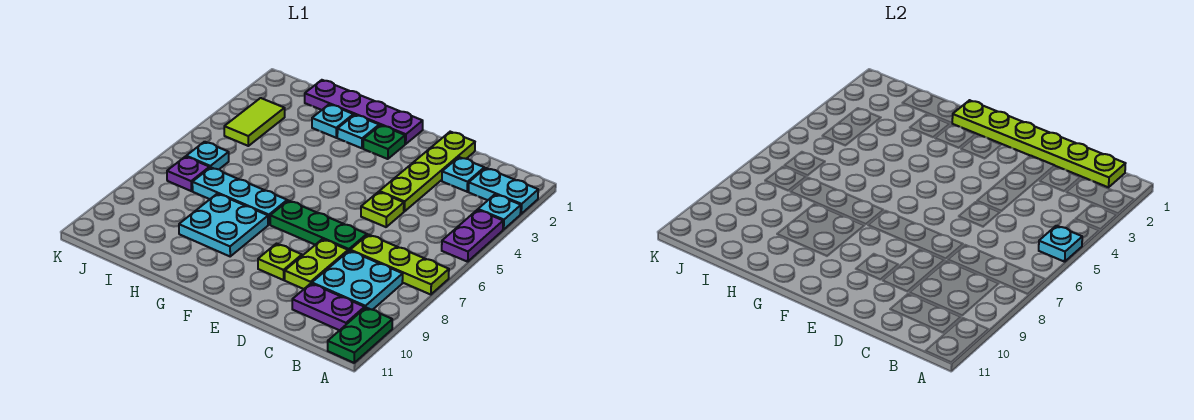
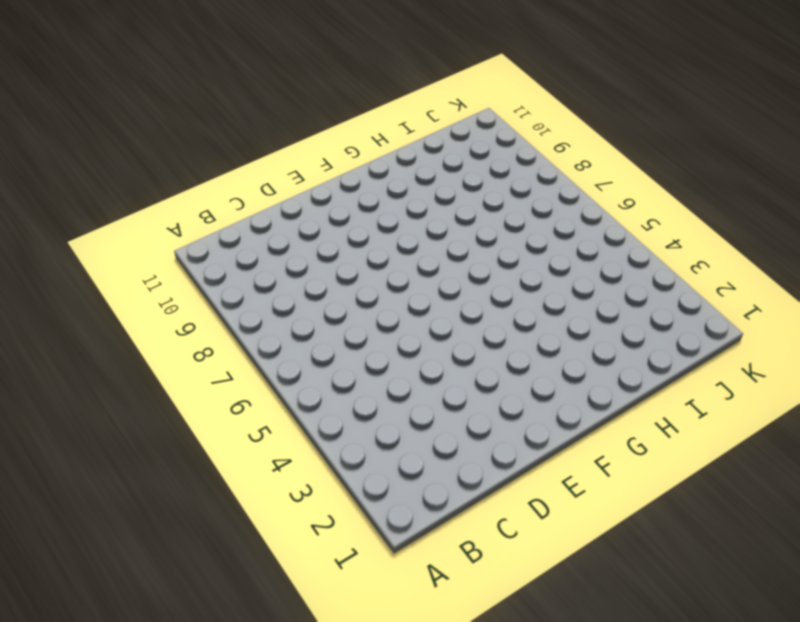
none -> cyan 1x2 plate [469,168,538,214]
none -> cyan 1x1 plate [478,194,521,230]
none -> purple 1x2 plate [442,210,503,262]

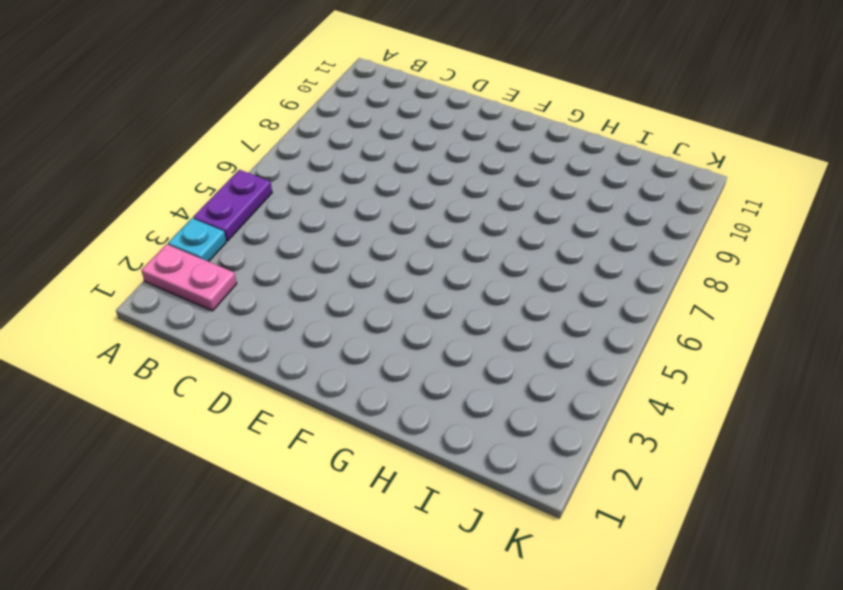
pink 1x2 plate [141,244,237,311] -> cyan 1x2 plate [469,168,538,214]
none -> lime 1x3 plate [350,234,449,295]
none -> green 1x2 plate [328,308,392,363]
none -> cyan 2x2 plate [312,251,403,310]

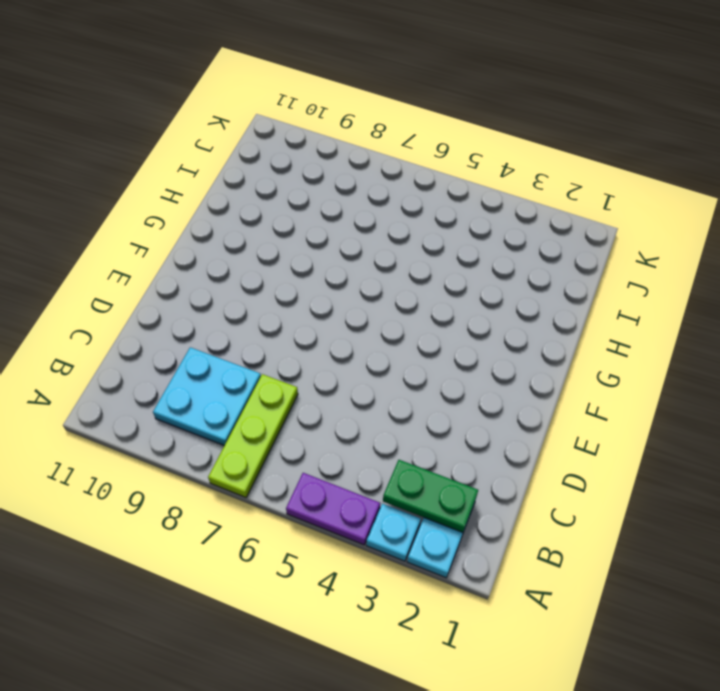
green 1x2 plate [383,460,478,532] -> green 1x2 plate moved to [328,308,392,363]
none -> purple 1x2 plate [292,283,365,330]
none -> cyan 1x1 plate [442,157,484,192]
none -> lime 1x4 plate [379,132,475,211]

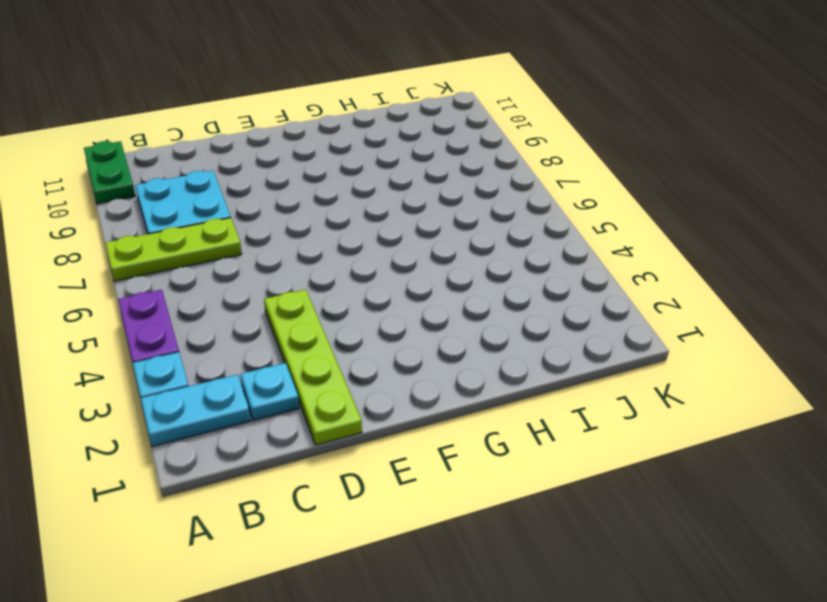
none -> purple 1x2 plate [292,283,365,330]
none -> lime 1x1 plate [361,192,404,227]
none -> green 1x3 plate [270,201,367,251]

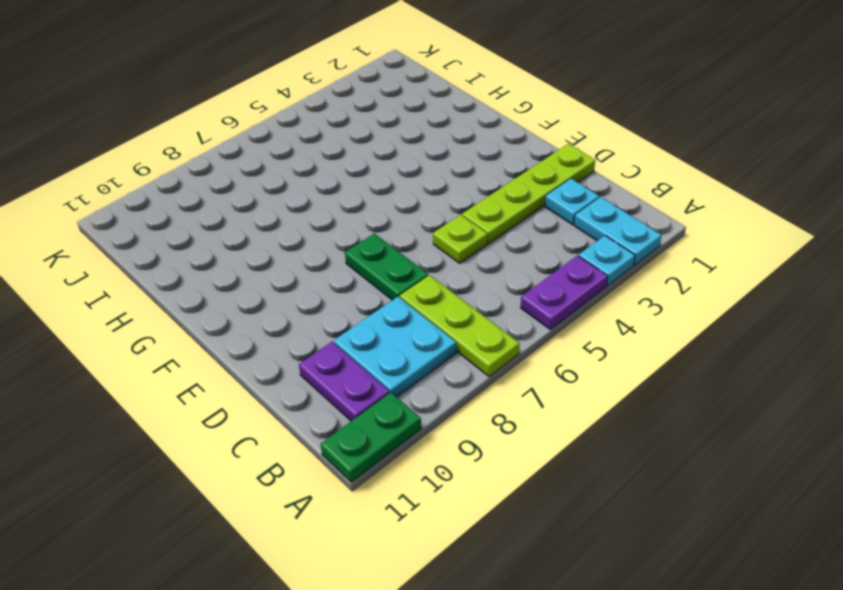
green 1x2 plate [345,233,428,300] -> green 1x3 plate [270,201,367,251]
none -> lime 1x2 plate [285,239,348,289]
none -> lime 1x1 plate [258,244,302,280]
none -> purple 1x4 plate [305,80,423,144]

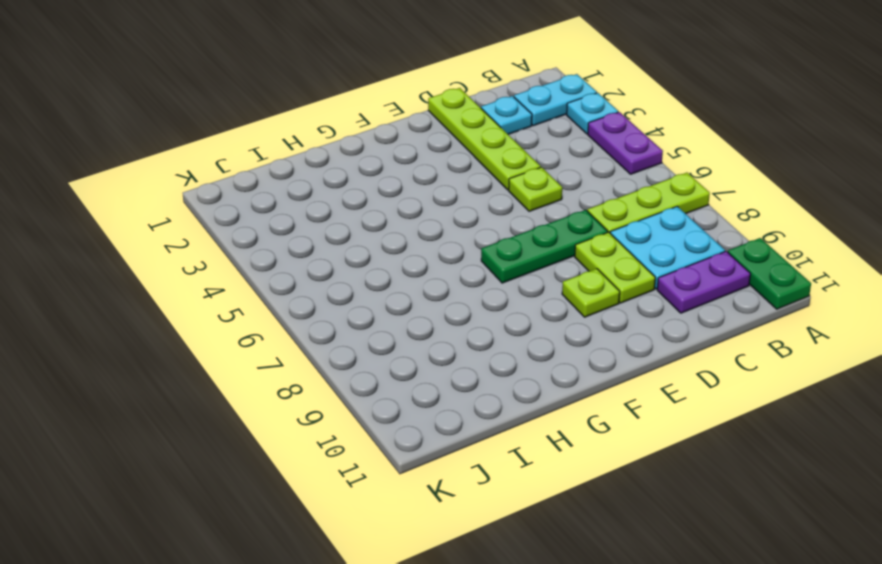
none -> purple 1x4 plate [305,80,423,144]
none -> green 1x1 plate [363,125,405,159]
none -> cyan 1x1 plate [337,115,379,148]

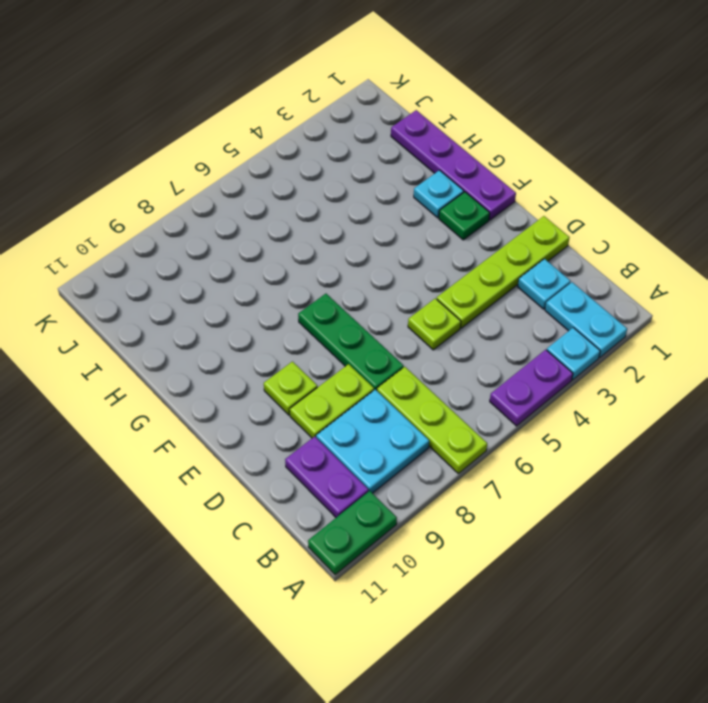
none -> cyan 1x3 plate [192,167,287,225]
none -> cyan 2x2 plate [179,194,268,256]
none -> cyan 1x1 plate [312,104,353,138]

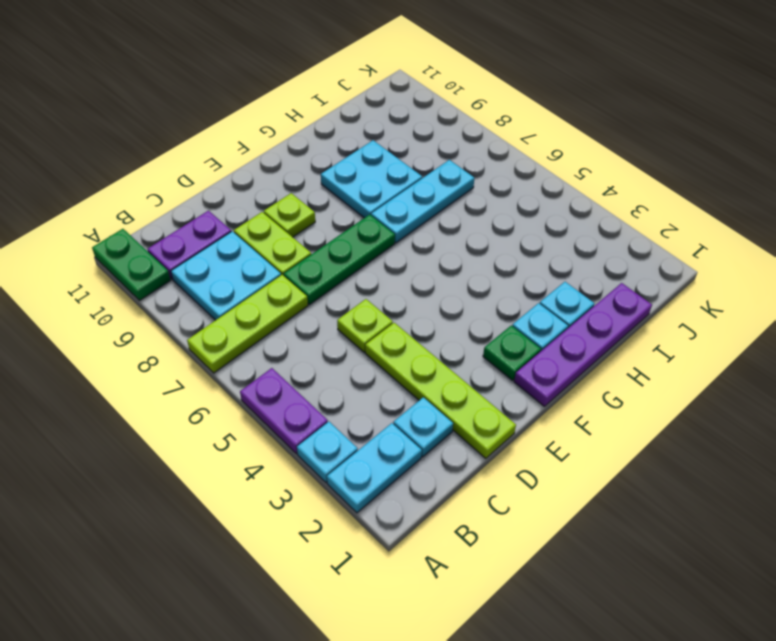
none -> lime 1x2 tile [224,98,285,146]
none -> cyan 1x1 plate [186,142,229,169]
none -> purple 1x1 plate [167,157,210,191]

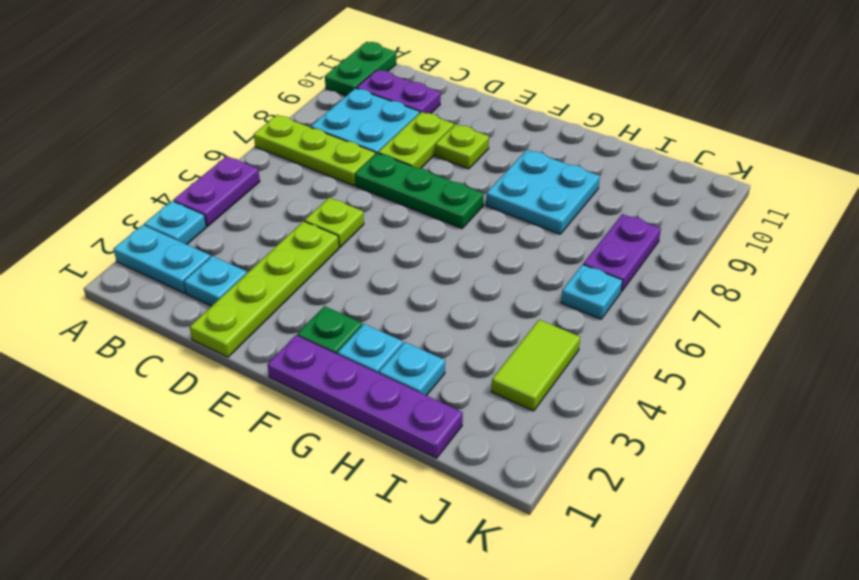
purple 1x2 plate [583,214,661,292] -> purple 1x1 plate [167,157,210,191]
none -> cyan 1x3 plate [192,167,287,225]
none -> cyan 1x1 plate [1039,226,1082,262]
none -> lime 1x6 plate [952,100,1126,187]

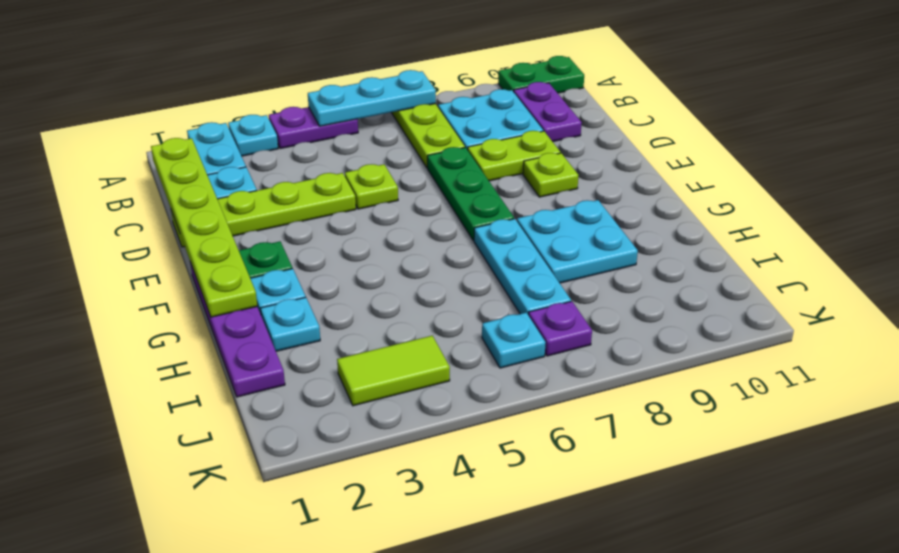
cyan 1x3 plate [308,70,436,126] -> cyan 1x1 plate [1039,226,1082,262]

